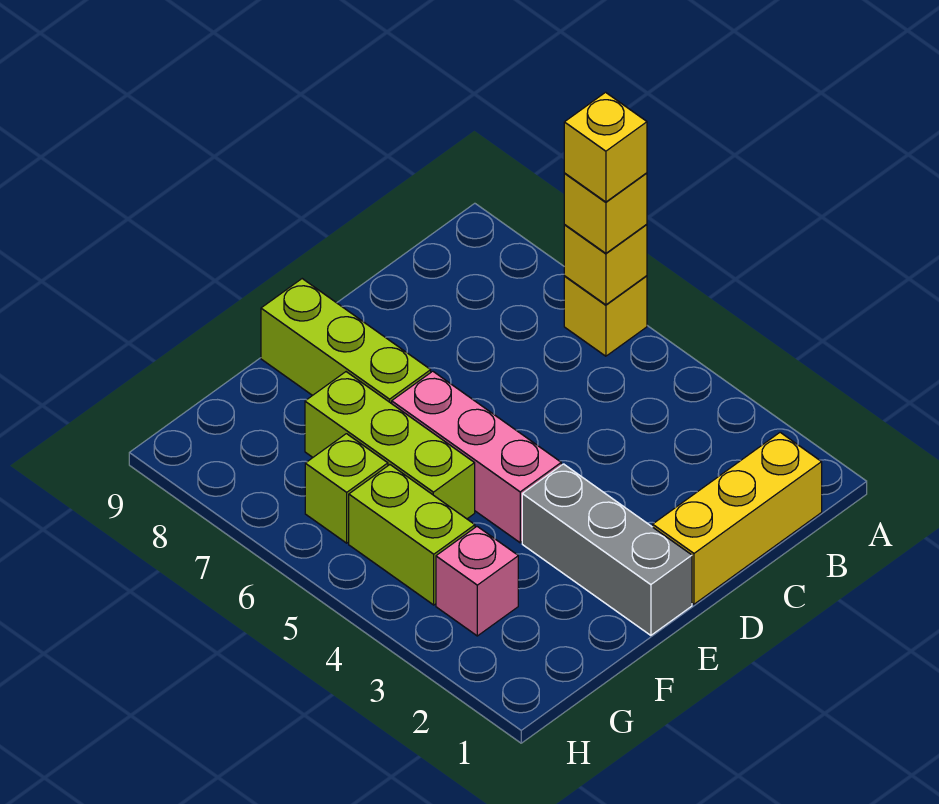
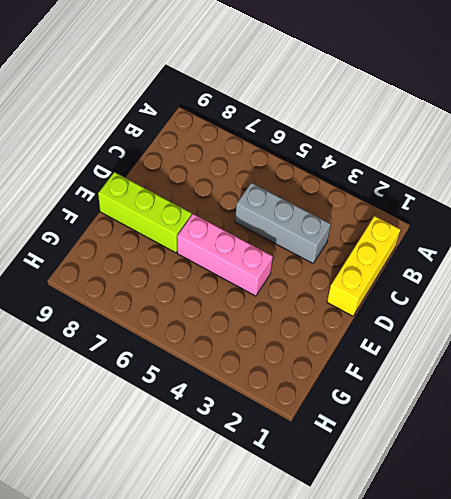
grey 1x3 brick [235,183,331,263] -> grey 1x3 brick moved to [522,464,692,635]
none -> yellow 1x1 brick [564,276,647,356]
none -> lime 1x3 brick [305,372,475,519]
none -> pink 1x1 brick [436,527,518,636]

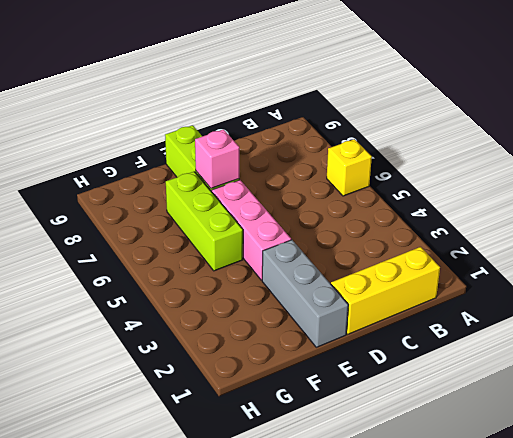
pink 1x1 brick [195,129,239,189] -> pink 1x1 brick moved to [436,527,518,636]
none -> lime 1x2 brick [349,465,475,605]
none -> lime 1x1 brick [305,434,388,543]
none -> yellow 1x1 brick [564,224,647,305]

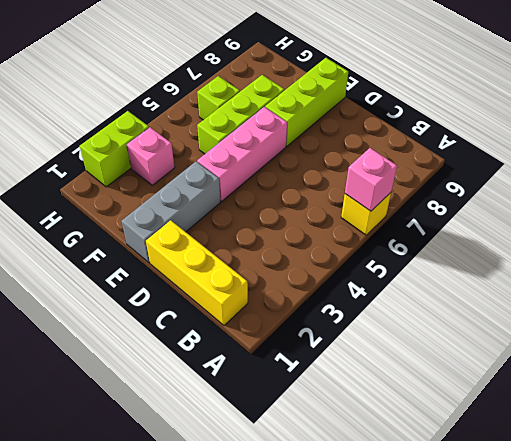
pink 1x1 brick [345,148,397,211] -> yellow 1x1 brick [564,224,647,305]
lime 1x2 brick [80,111,149,187] -> lime 1x2 brick moved to [349,465,475,605]
none -> yellow 1x1 brick [564,173,647,253]
none -> yellow 1x1 brick [564,92,647,202]

